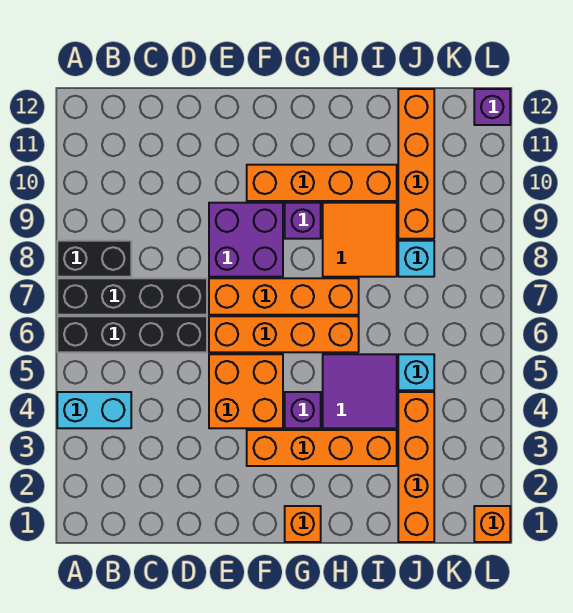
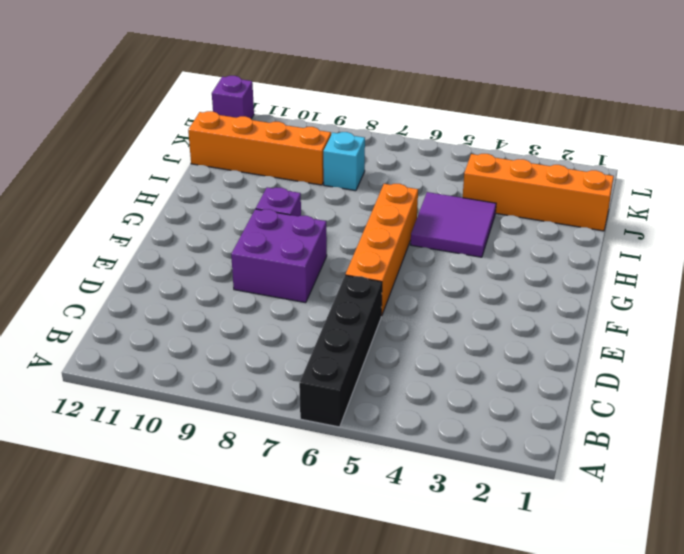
none -> cyan 1x2 brick [57,392,131,428]
none -> black 1x4 brick [57,278,207,315]
none -> black 1x2 brick [57,241,131,277]

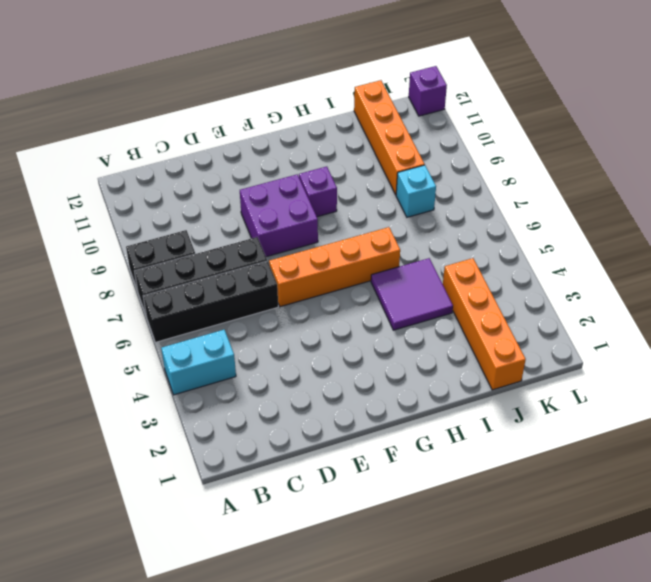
none -> orange 2x2 brick [209,354,283,428]
none -> orange 1x4 brick [209,278,359,315]
none -> orange 1x4 brick [247,430,397,466]

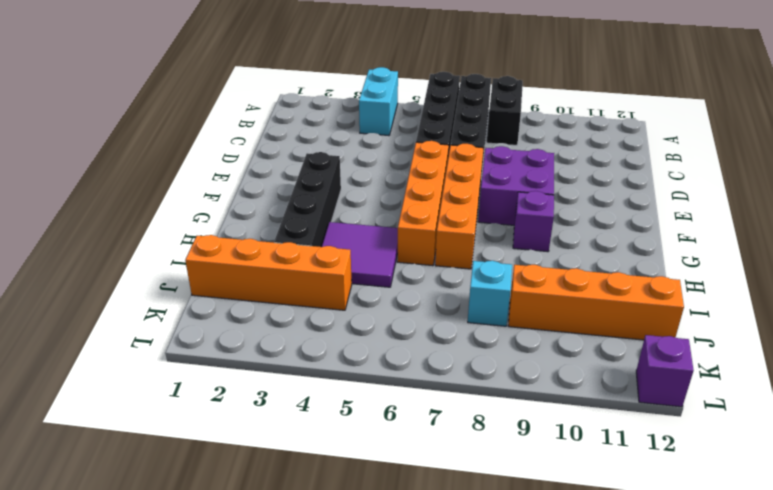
black 1x4 brick [274,152,341,247] -> orange 1x4 brick [247,430,397,466]
none -> orange 2x2 brick [209,354,283,428]
none -> orange 1x4 brick [247,165,397,201]
none -> orange 1x1 brick [285,506,321,542]

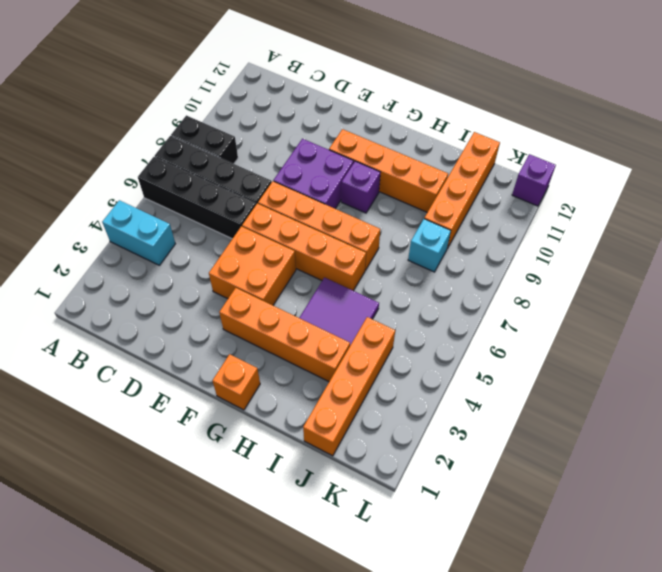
none -> purple 1x1 brick [285,392,321,428]
none -> orange 2x2 tile [323,203,397,277]
none -> cyan 1x1 brick [398,354,434,390]

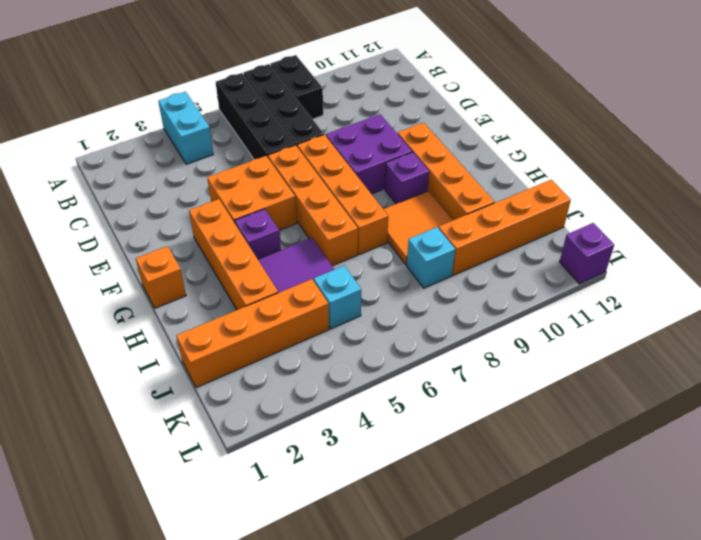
none -> orange 1x1 brick [474,506,510,542]

